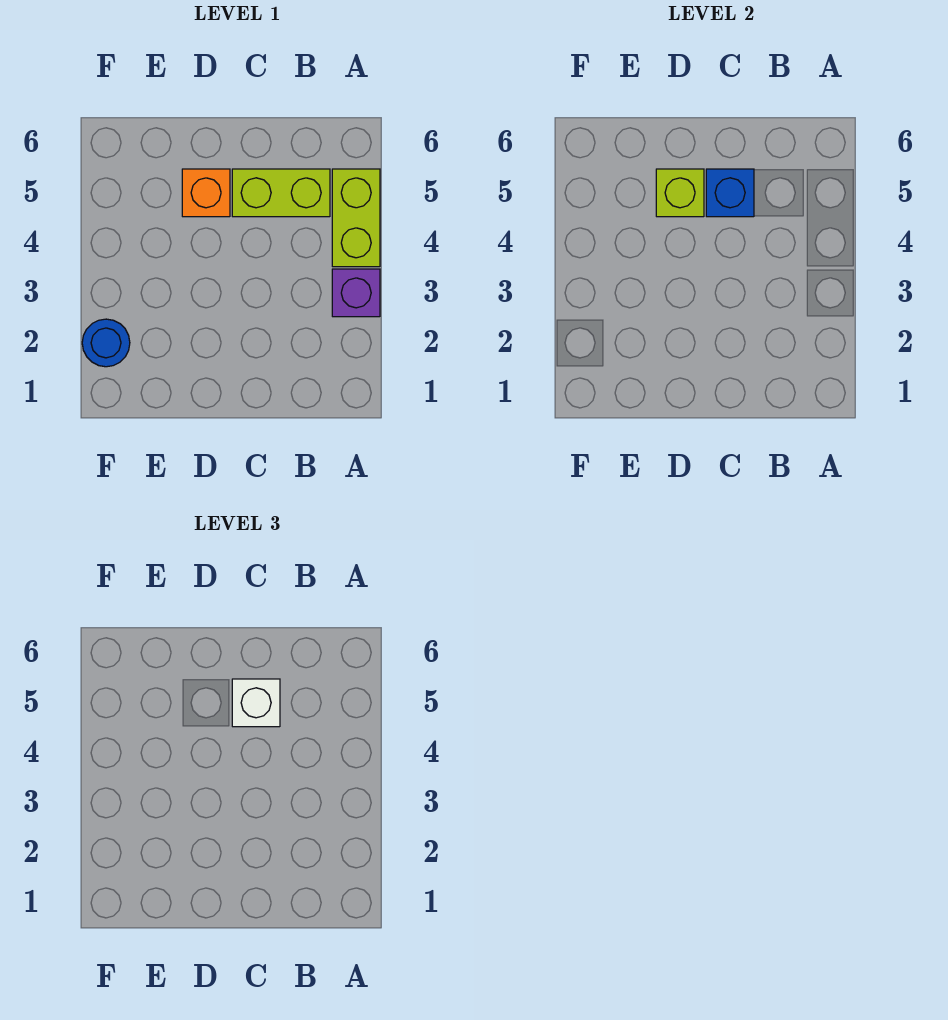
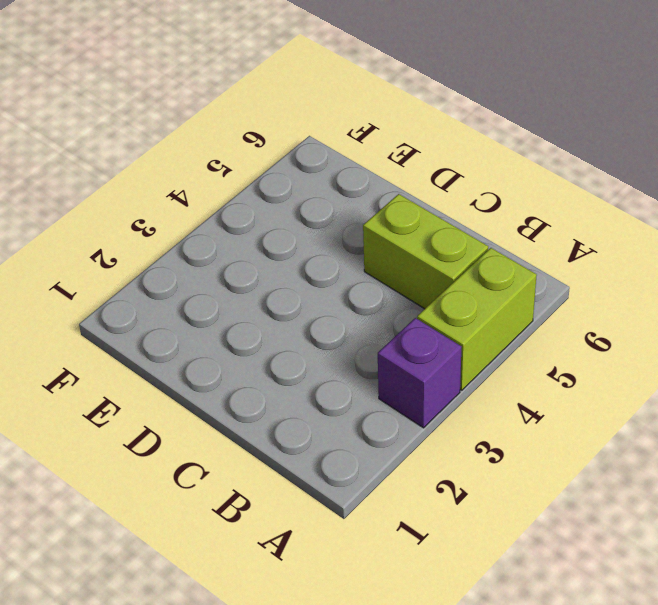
none -> orange 1x1 brick [182,169,230,217]
none -> blue 1x1 round brick [82,319,130,367]

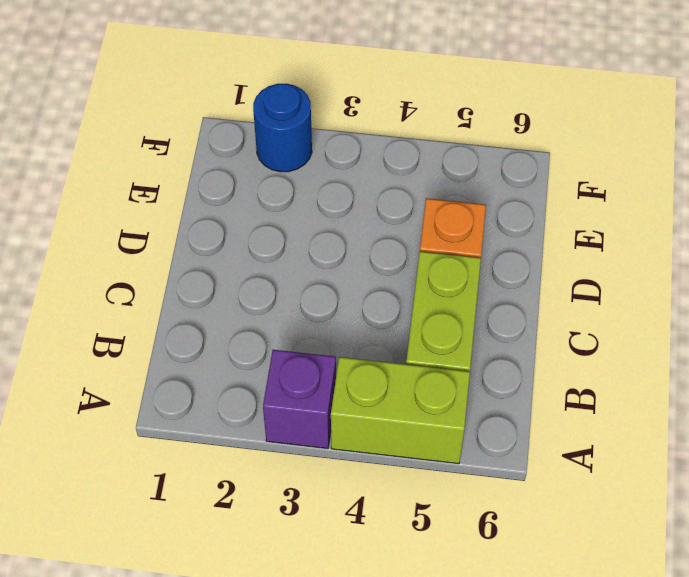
none -> blue 1x1 brick [706,169,754,217]
none -> lime 1x1 brick [656,169,704,217]

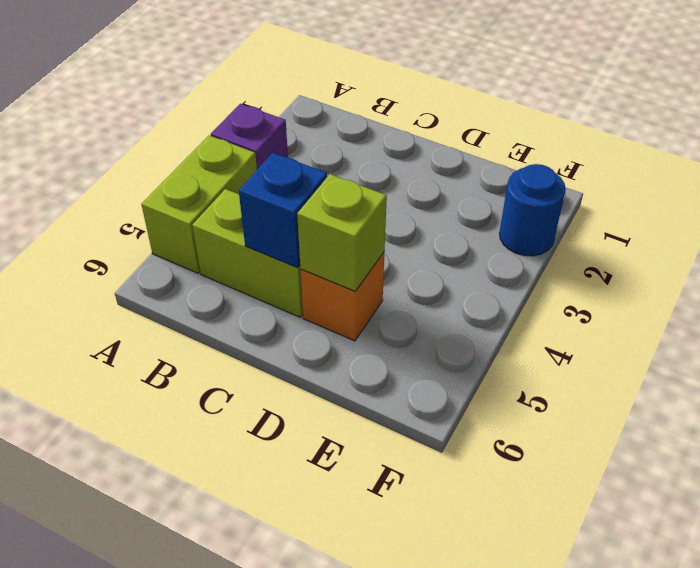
none -> white 1x1 brick [232,679,280,727]

